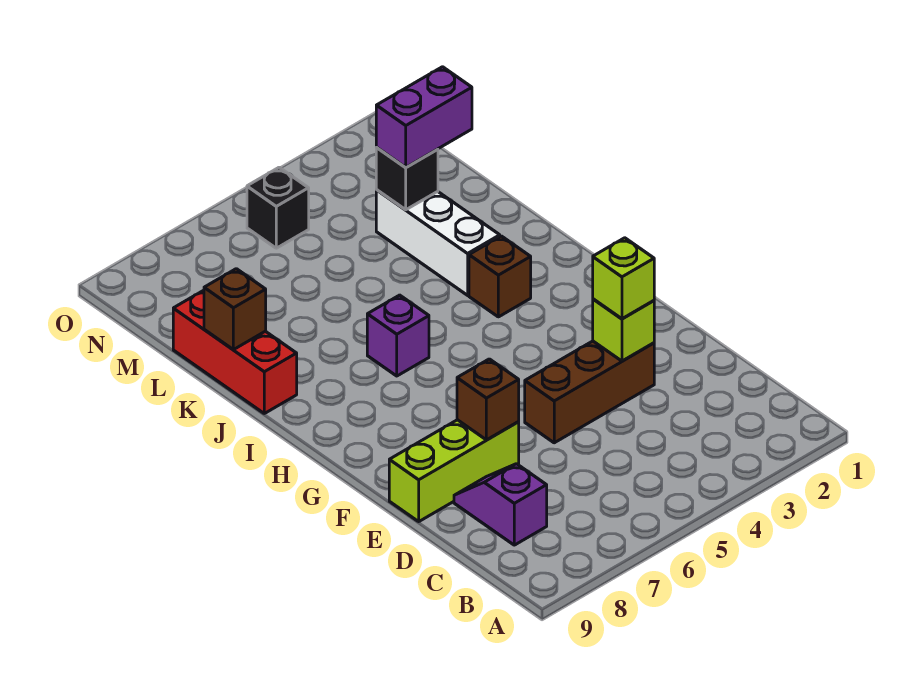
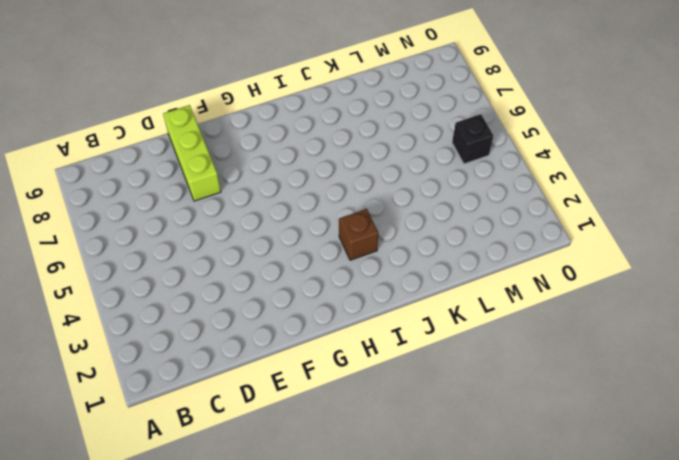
none -> purple 1x2 slope [454,464,547,545]
none -> brown 1x3 brick [525,341,654,443]
none -> purple 1x1 brick [367,295,429,376]

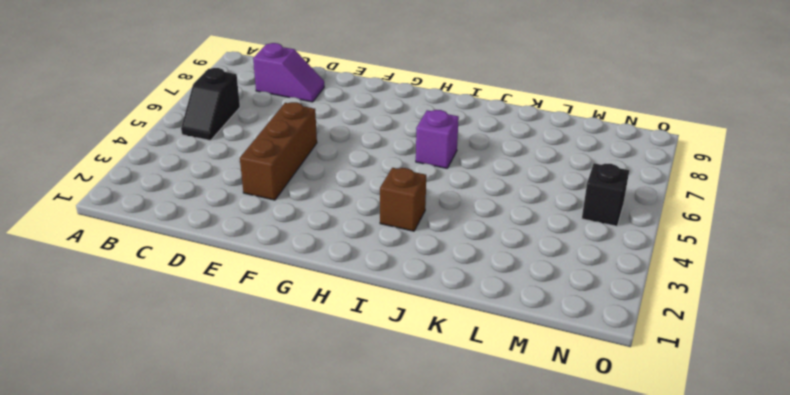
black 1x2 slope [181,68,240,141] -> none
none -> lime 1x3 brick [389,420,519,521]
none -> white 1x3 brick [376,190,500,295]
none -> red 1x3 brick [173,290,297,413]

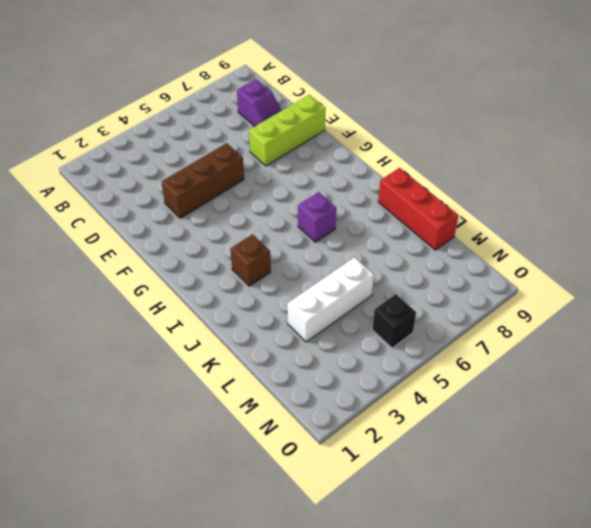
white 1x3 brick [287,257,374,342] -> white 1x3 brick turned to [376,190,500,295]
none -> lime 1x1 brick [593,299,654,361]
none -> brown 1x1 brick [457,359,519,440]
none -> brown 1x1 brick [204,269,266,350]

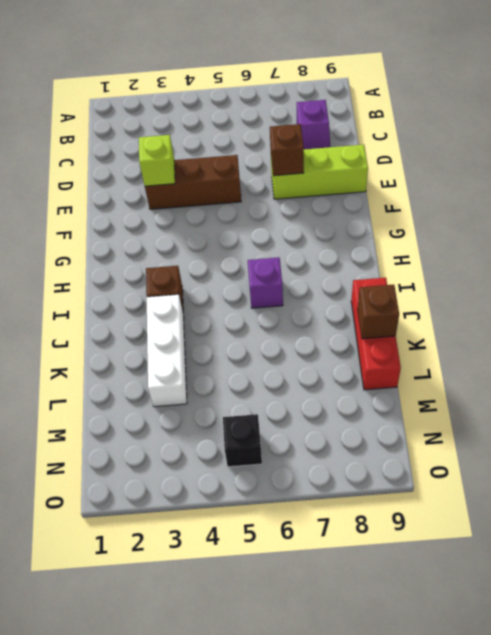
none -> black 1x1 brick [376,148,438,210]
none -> lime 1x1 brick [593,238,654,319]
none -> purple 1x2 brick [376,67,472,167]

